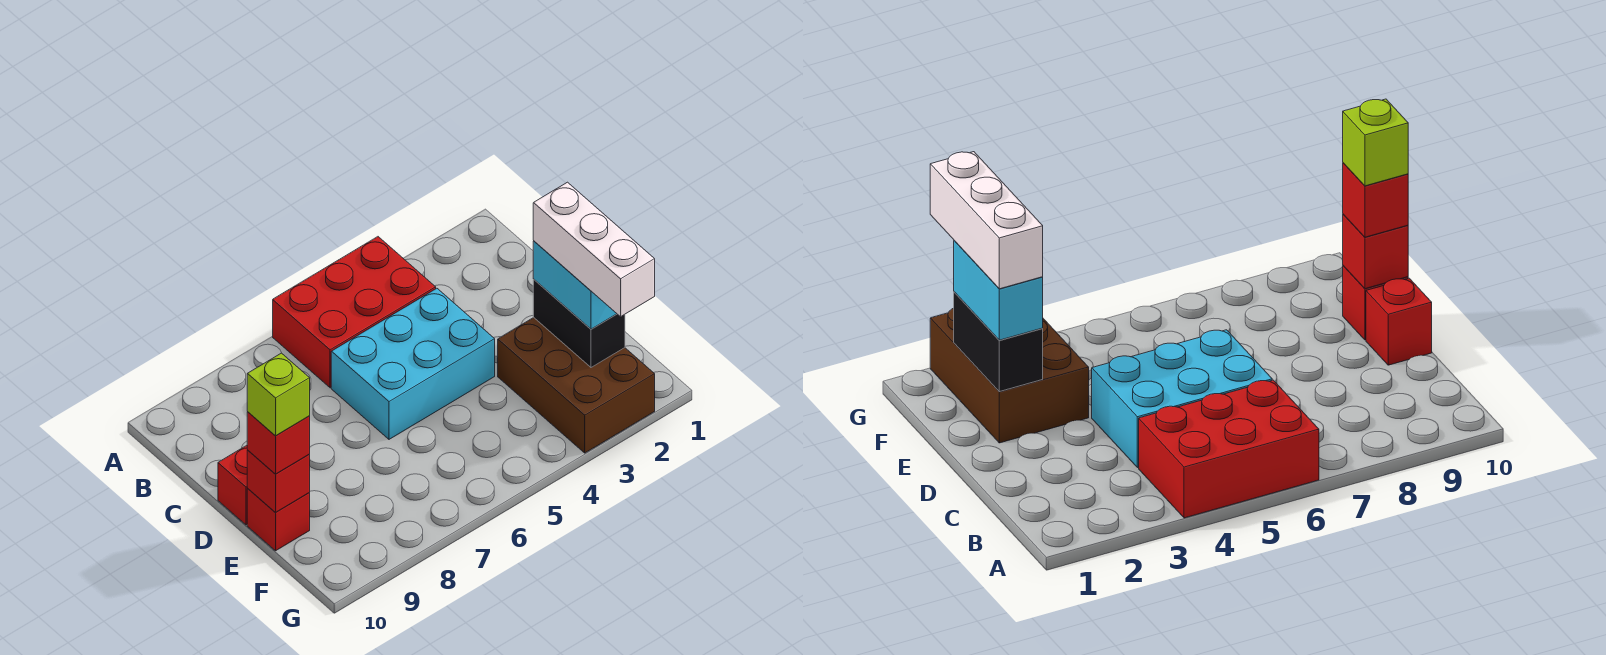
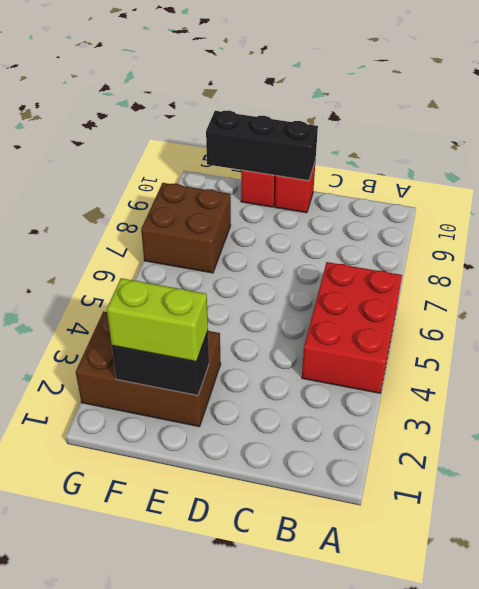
black 1x3 brick [206,110,318,181] -> red 1x1 brick [247,450,310,512]
lime 1x2 brick [107,278,208,362] -> cyan 1x2 brick [533,241,617,329]
brown 2x2 brick [141,183,231,273] -> none
none -> cyan 2x3 brick [331,288,495,439]
none -> red 1x1 brick [247,412,310,474]

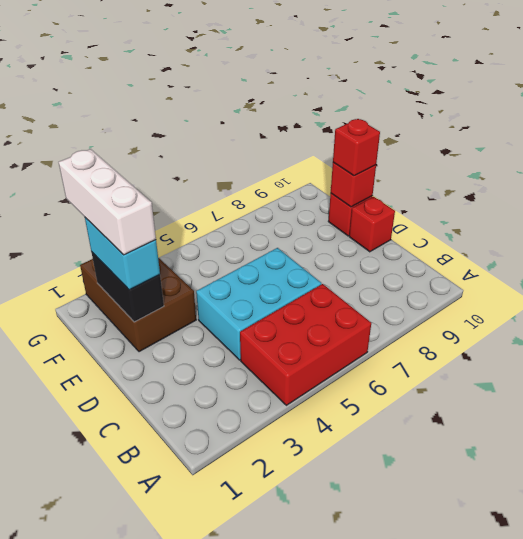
none -> lime 1x1 brick [247,353,310,436]

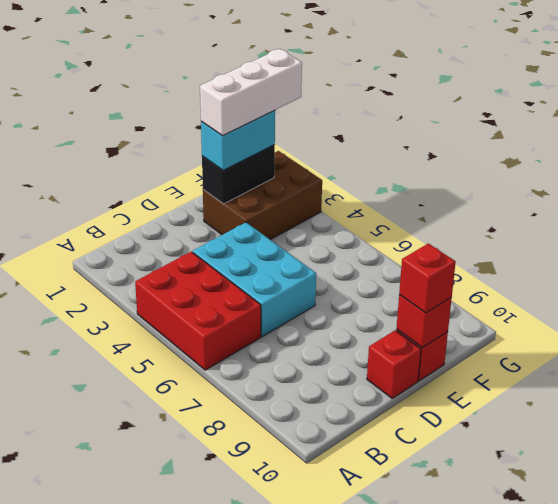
none -> lime 1x1 brick [247,353,310,436]

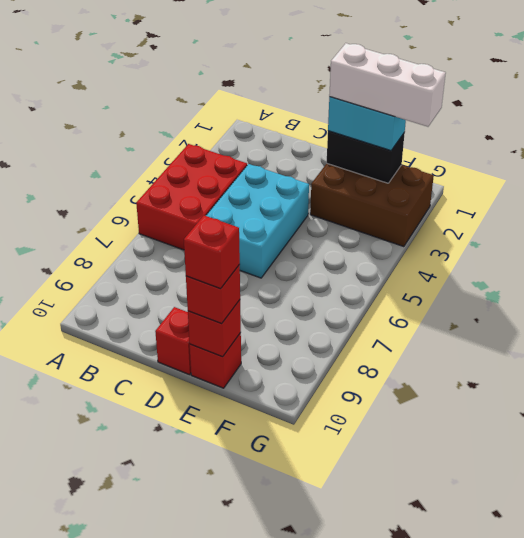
red 1x1 brick [184,215,240,289] -> lime 1x1 brick [247,353,310,436]

